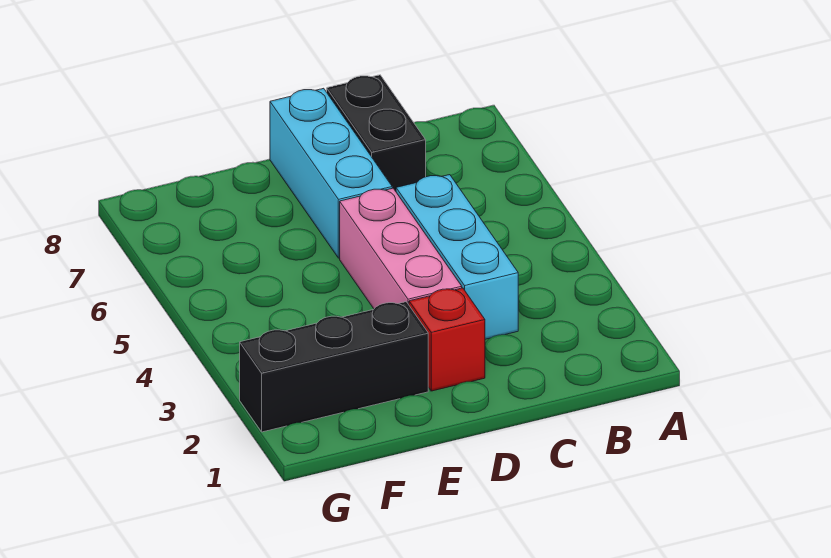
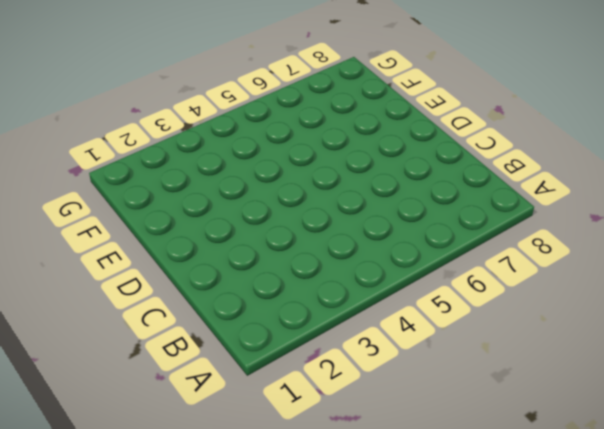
none -> cyan 1x3 brick [396,175,518,339]
none -> black 1x2 brick [327,75,426,191]

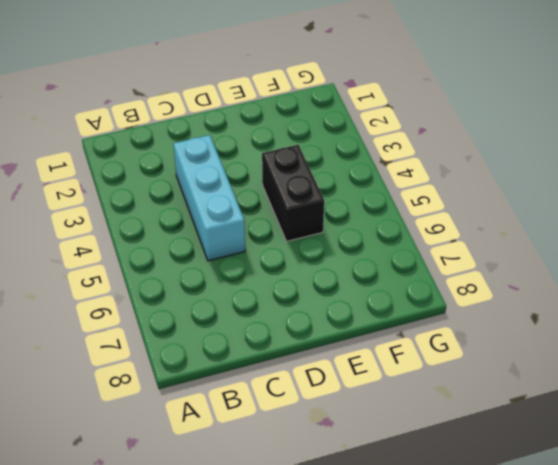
black 1x2 brick [262,145,324,241] -> black 1x2 brick moved to [327,75,426,191]
none -> red 1x1 brick [409,288,485,391]
none -> pink 1x3 brick [340,188,462,309]

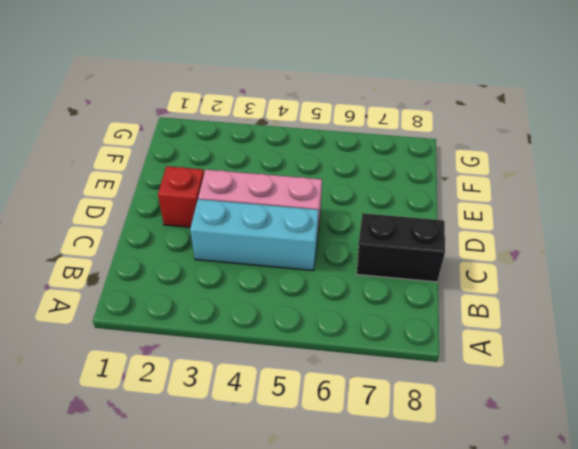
none -> cyan 1x3 brick [270,88,392,258]
none -> black 1x3 brick [240,302,428,432]

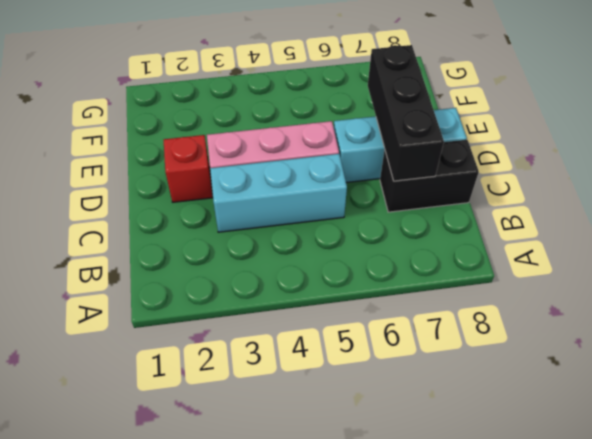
black 1x3 brick [368,45,444,181] -> black 1x3 brick moved to [240,302,428,432]

